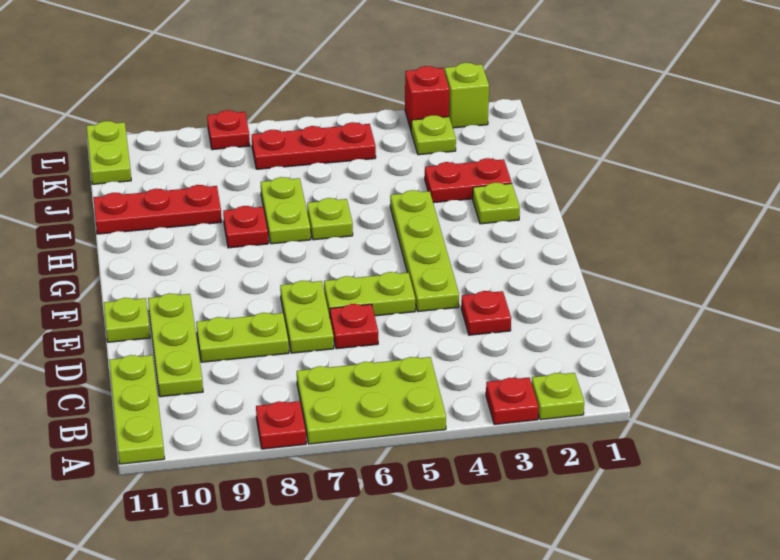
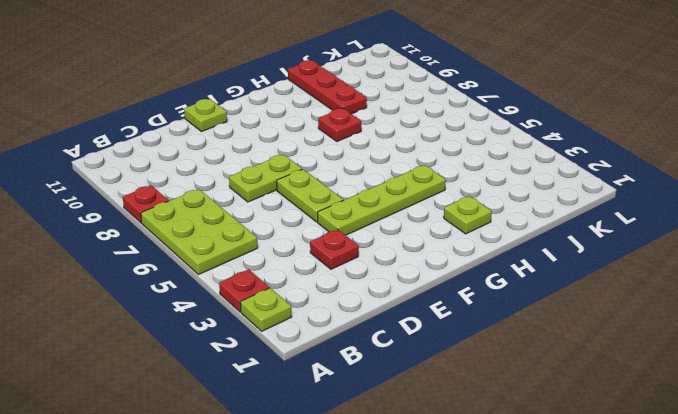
none -> lime 1x3 plate [109,355,165,464]
none -> lime 1x3 plate [148,293,203,397]
none -> red 1x1 plate [330,304,378,349]

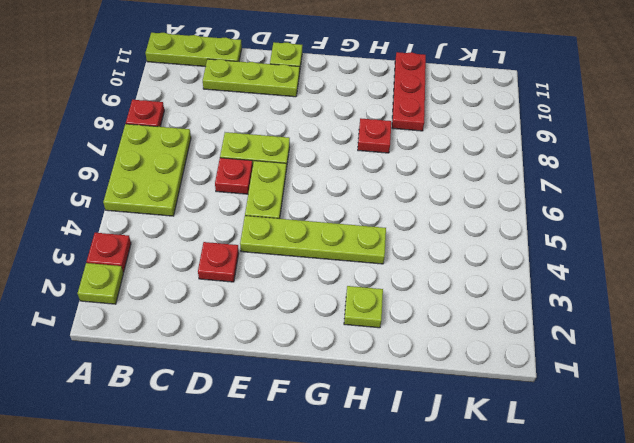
none -> lime 1x2 plate [196,313,289,362]
none -> lime 1x1 plate [307,198,353,240]
none -> lime 1x2 plate [261,177,311,244]

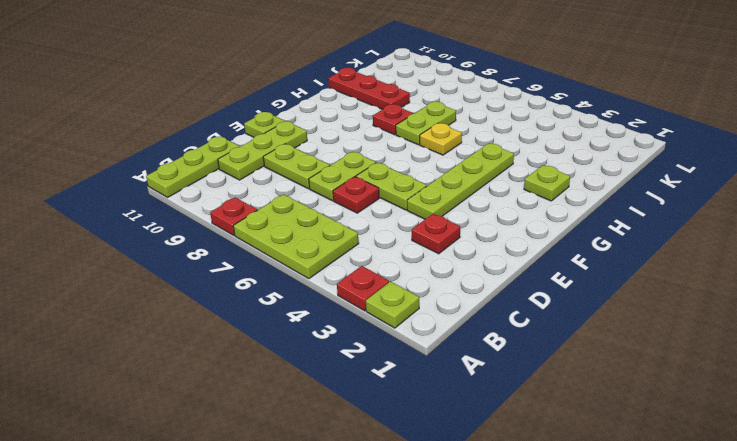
yellow 1x1 plate [420,123,462,155] -> lime 1x1 plate [307,198,353,240]
none -> red 1x2 plate [425,158,512,203]
none -> lime 1x1 plate [411,115,456,155]
none -> red 1x3 plate [252,122,376,169]

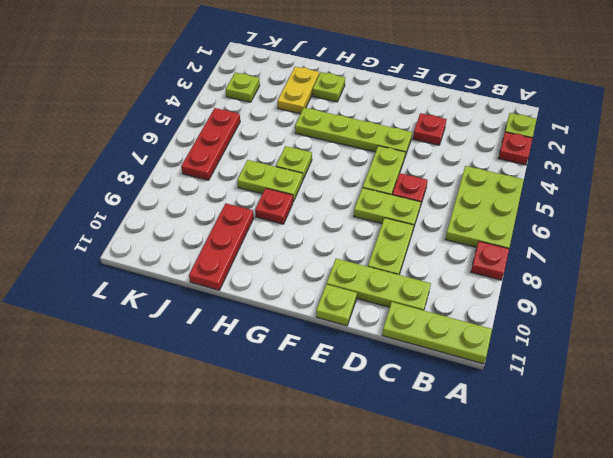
yellow 1x2 plate [278,67,319,114] -> red 1x2 plate [425,158,512,203]
none -> lime 1x2 plate [87,121,131,184]
none -> lime 1x1 brick [445,63,489,128]
none -> red 1x1 brick [405,66,449,129]

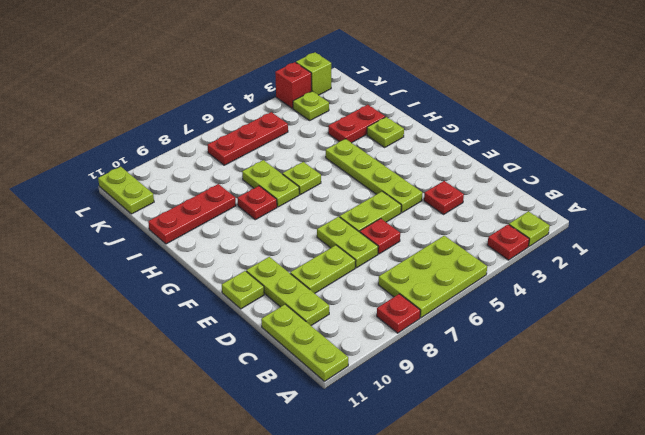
none -> red 1x1 plate [207,110,250,150]

